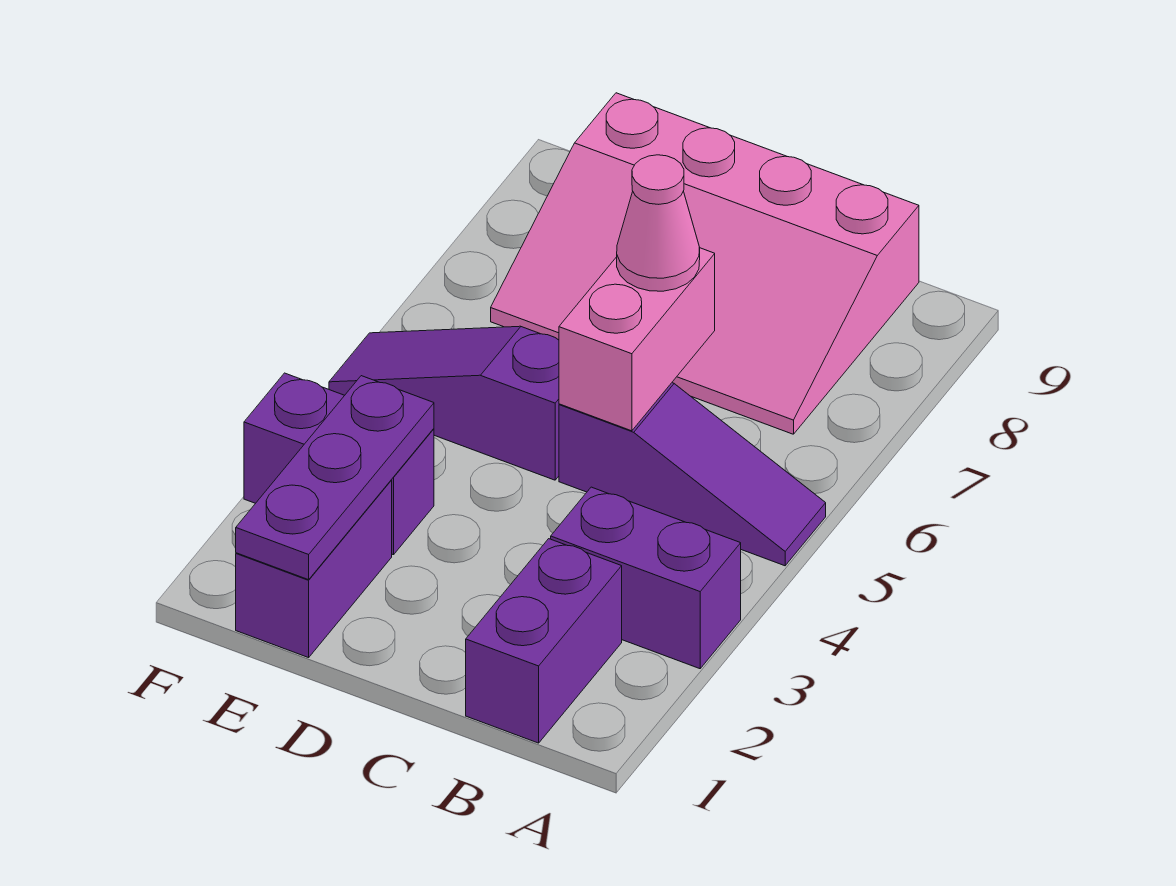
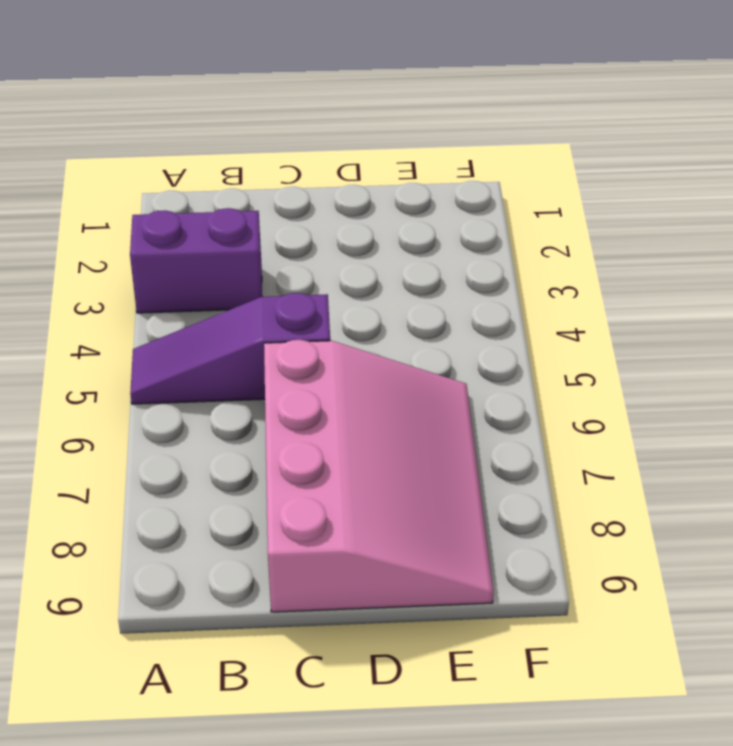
pink 3x4 slope [264,340,493,612] -> pink 3x4 slope turned to [491,93,919,434]
none -> purple 1x2 brick [466,539,622,743]
none -> purple 1x3 slope [329,326,559,480]

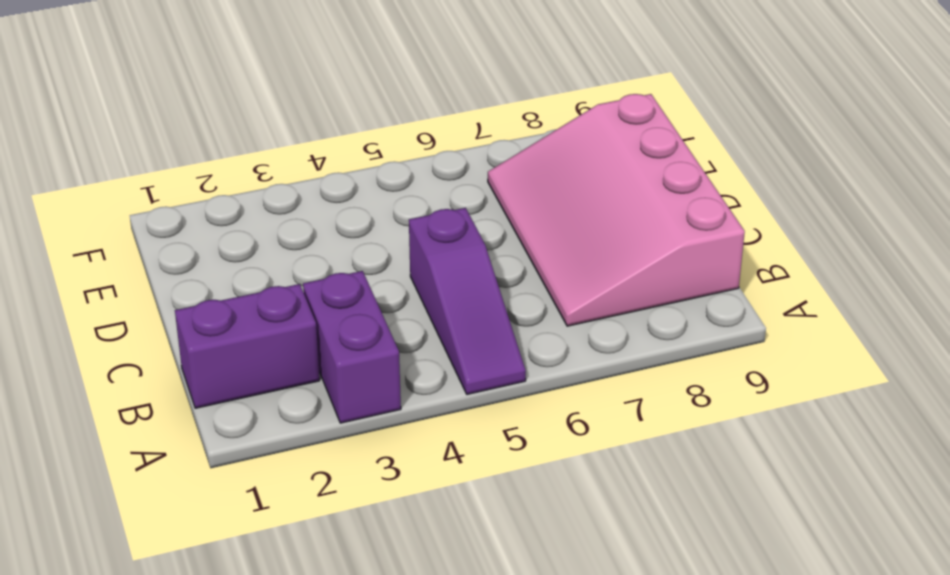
none -> purple 1x3 slope [329,326,559,480]
none -> purple 1x2 brick [236,480,392,658]

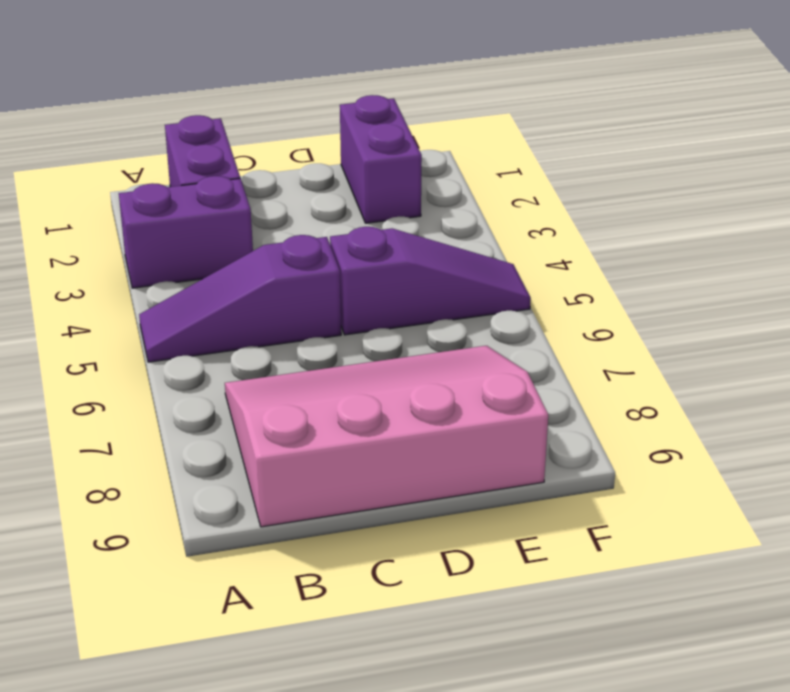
none -> purple 1x2 brick [244,373,434,555]
none -> pink 1x2 brick [559,248,715,431]

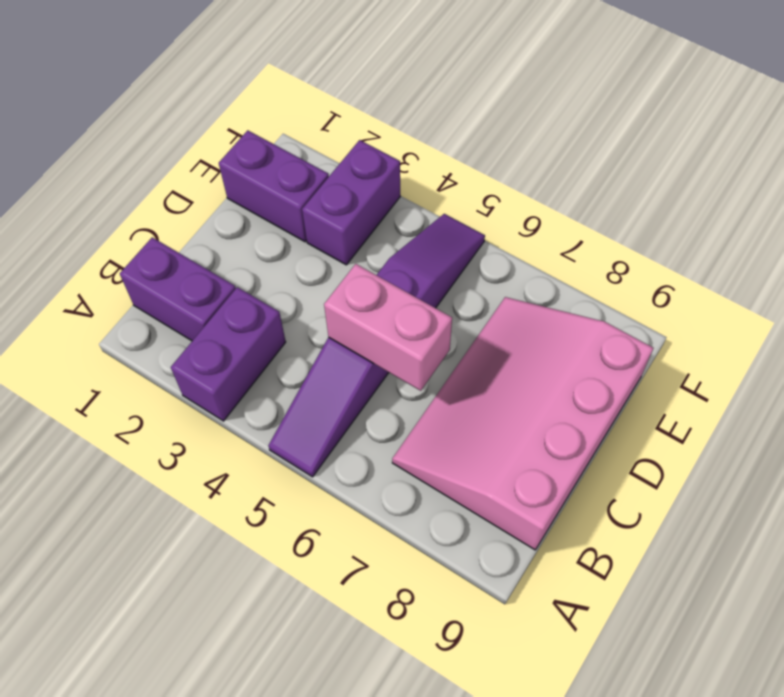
none -> purple 1x3 plate [236,376,434,580]
none -> pink 1x1 cone [617,155,700,291]

